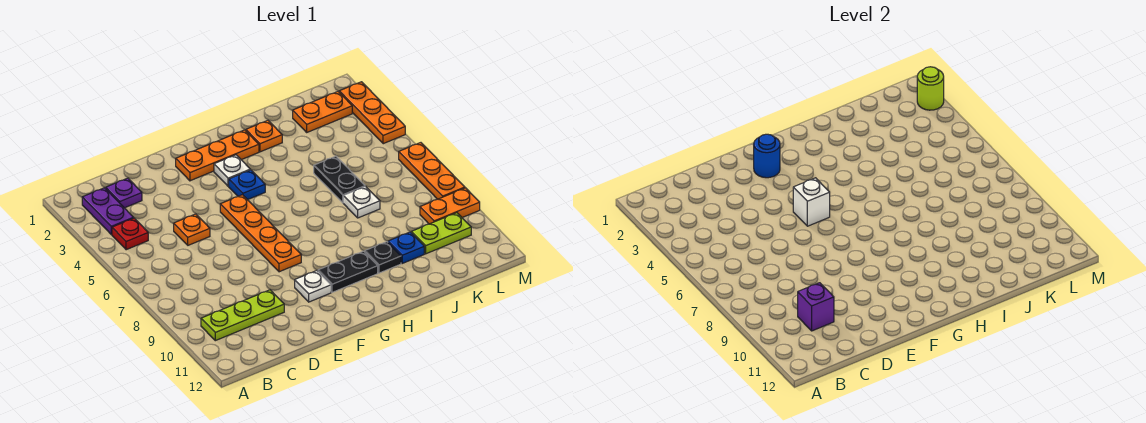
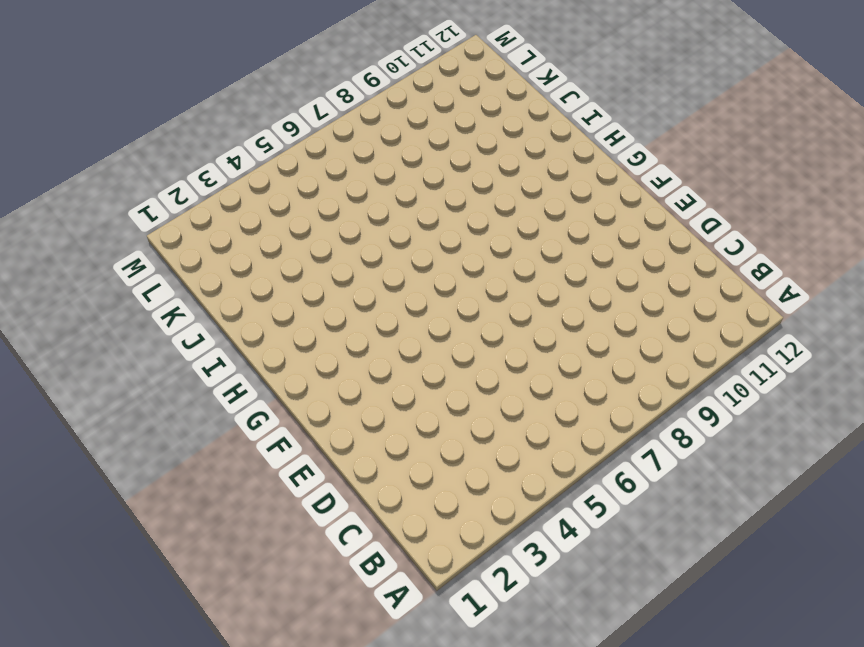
none -> purple 1x2 plate [82,188,134,234]
none -> red 1x1 plate [112,218,148,250]
none -> lime 1x3 plate [201,290,284,341]

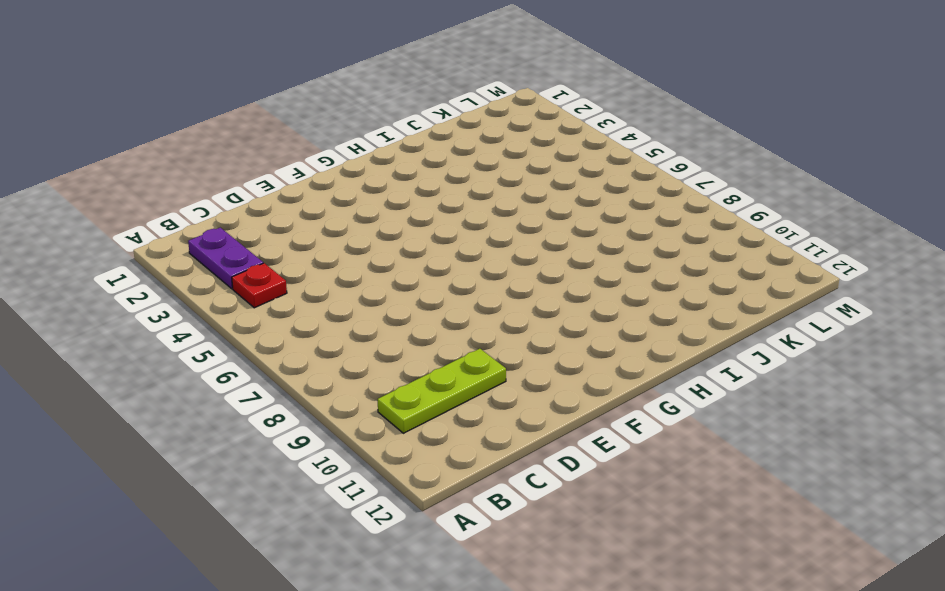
none -> purple 1x1 plate [106,178,142,208]
none -> orange 1x1 plate [174,214,210,245]
none -> orange 1x3 plate [176,130,259,181]

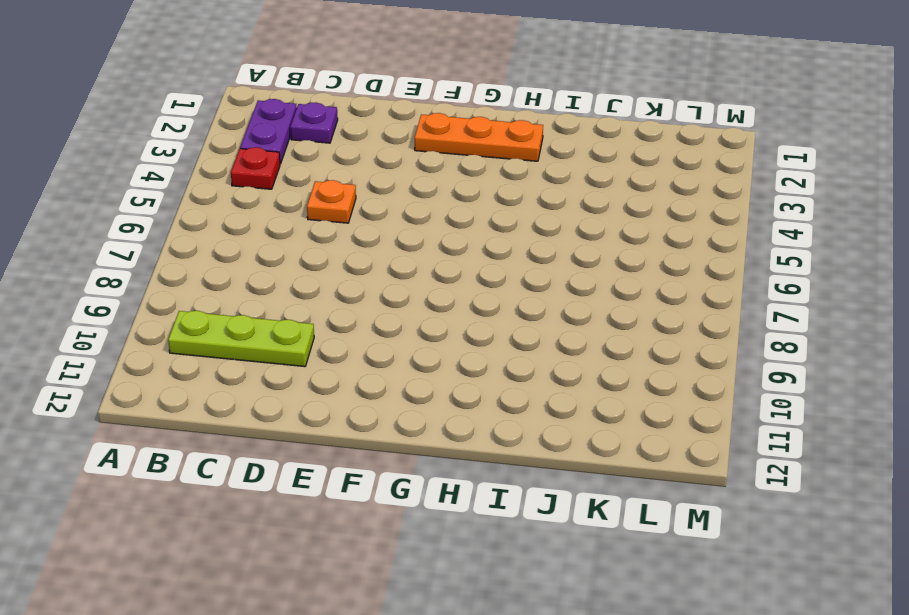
none -> orange 1x4 plate [220,195,301,272]
none -> white 1x1 plate [295,271,331,302]
none -> white 1x1 plate [214,155,250,186]

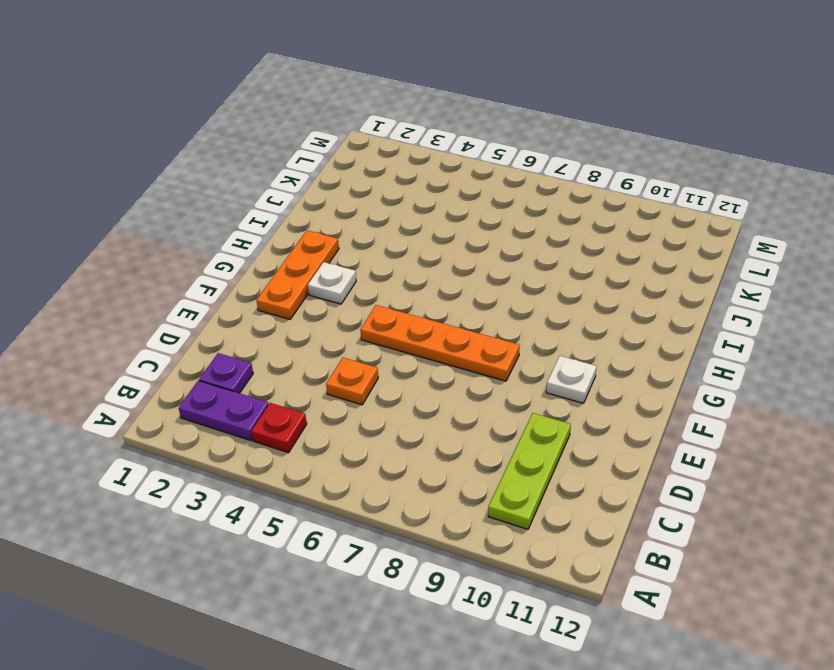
none -> blue 1x1 plate [229,170,265,200]
none -> black 1x2 plate [318,251,378,292]
none -> orange 1x1 plate [246,120,282,152]

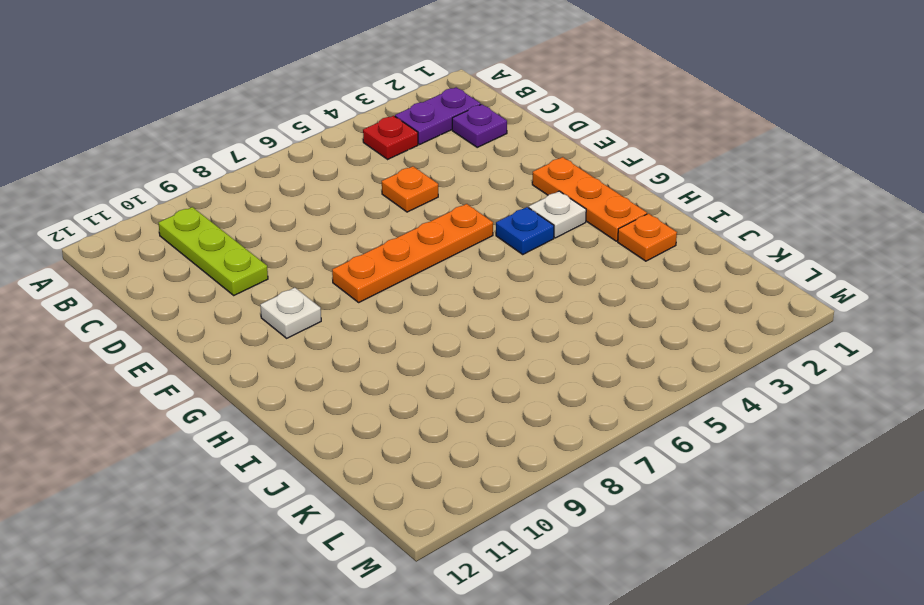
none -> black 1x2 plate [318,251,378,292]
none -> black 1x1 plate [365,242,401,273]
none -> black 1x2 plate [314,156,365,203]

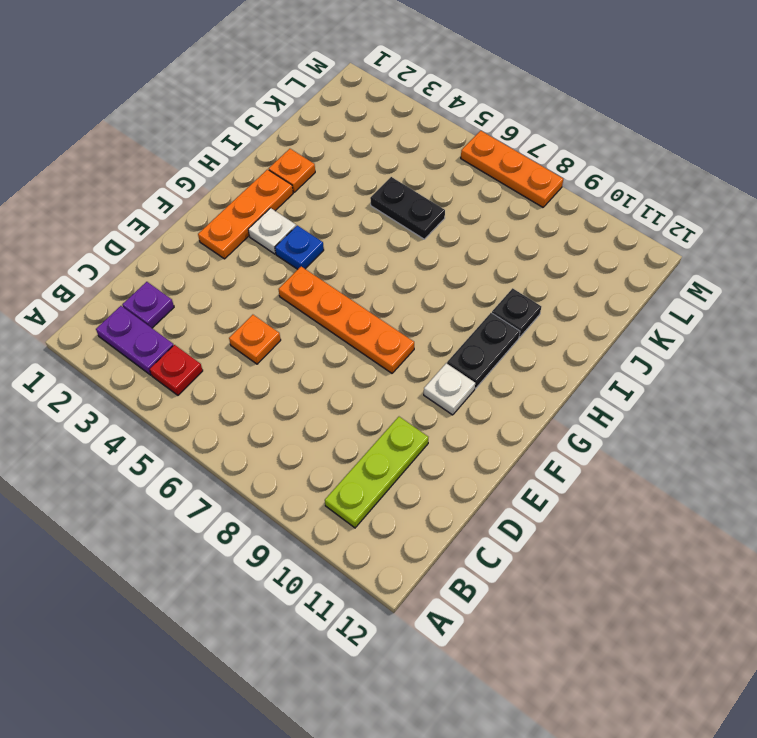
none -> white 1x1 plate [343,187,380,218]
none -> blue 1x1 plate [388,232,424,263]
none -> orange 1x2 plate [293,92,352,132]

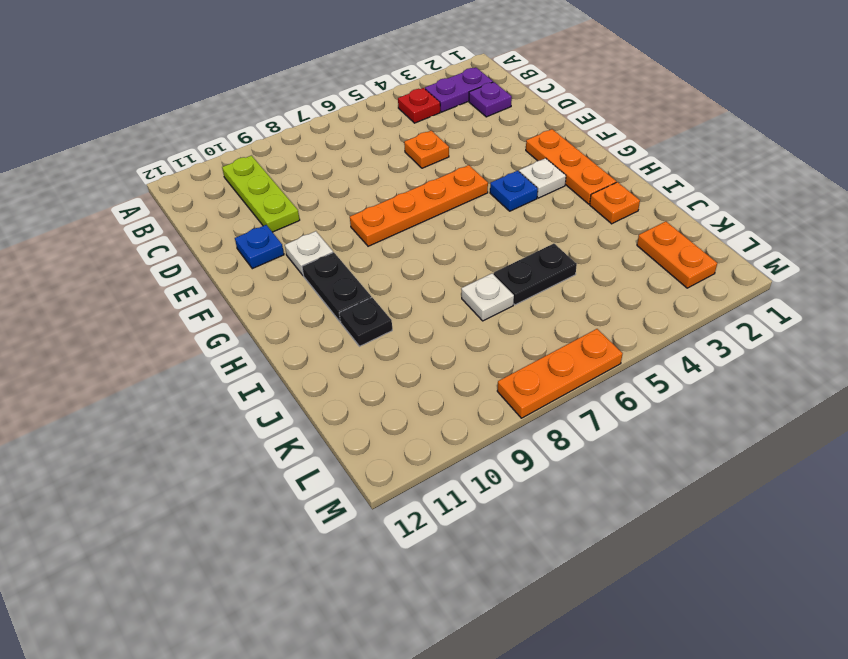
blue 1x1 plate [235,225,284,269] -> blue 1x1 plate moved to [388,232,424,263]
none -> lime 1x2 plate [411,213,471,254]
none -> orange 1x2 plate [420,188,480,224]
none -> orange 1x3 plate [339,82,405,144]

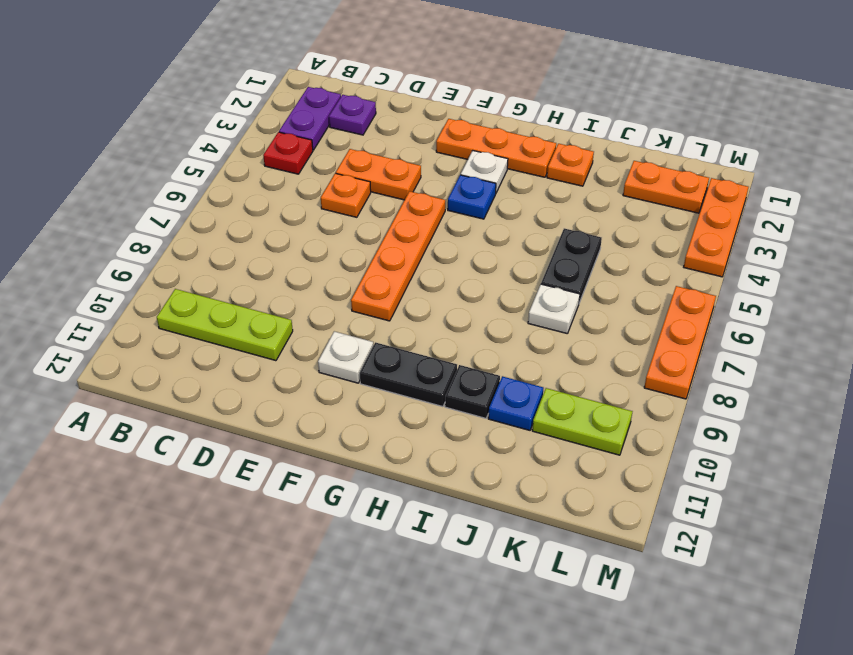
orange 1x2 plate [336,149,421,200] -> orange 1x2 plate moved to [420,188,480,224]
none -> purple 1x1 brick [798,283,834,331]
none -> blue 1x1 round brick [754,134,780,178]
none -> white 1x1 brick [793,178,830,226]

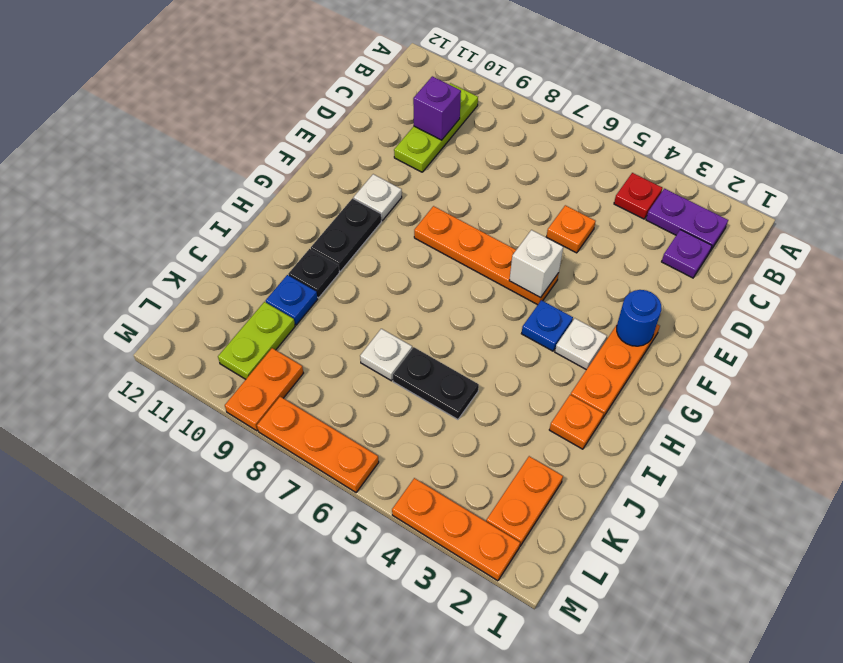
none -> lime 1x1 round brick [917,67,944,110]

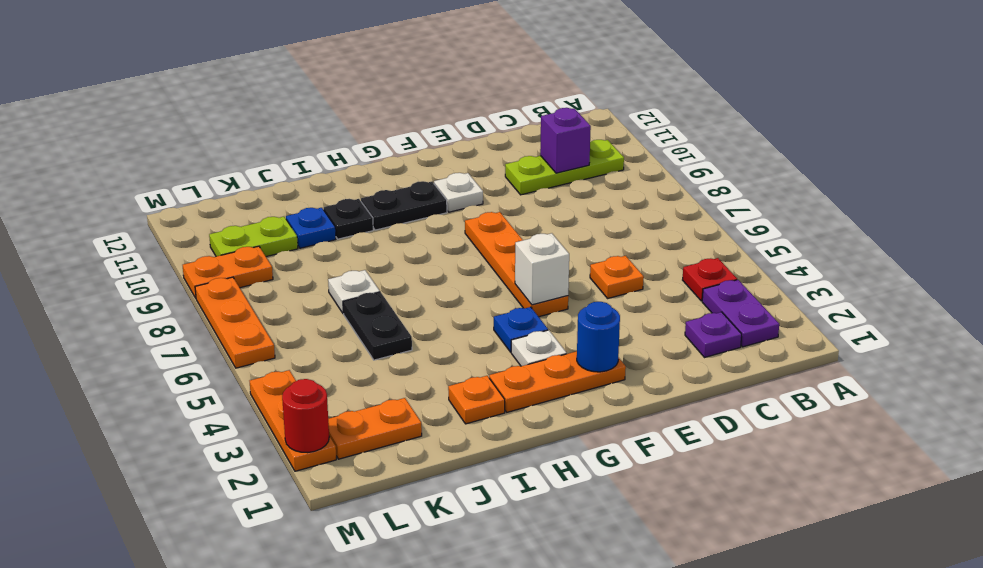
red 1x1 round brick [282,379,329,453] -> lime 1x1 round brick [917,67,944,110]

